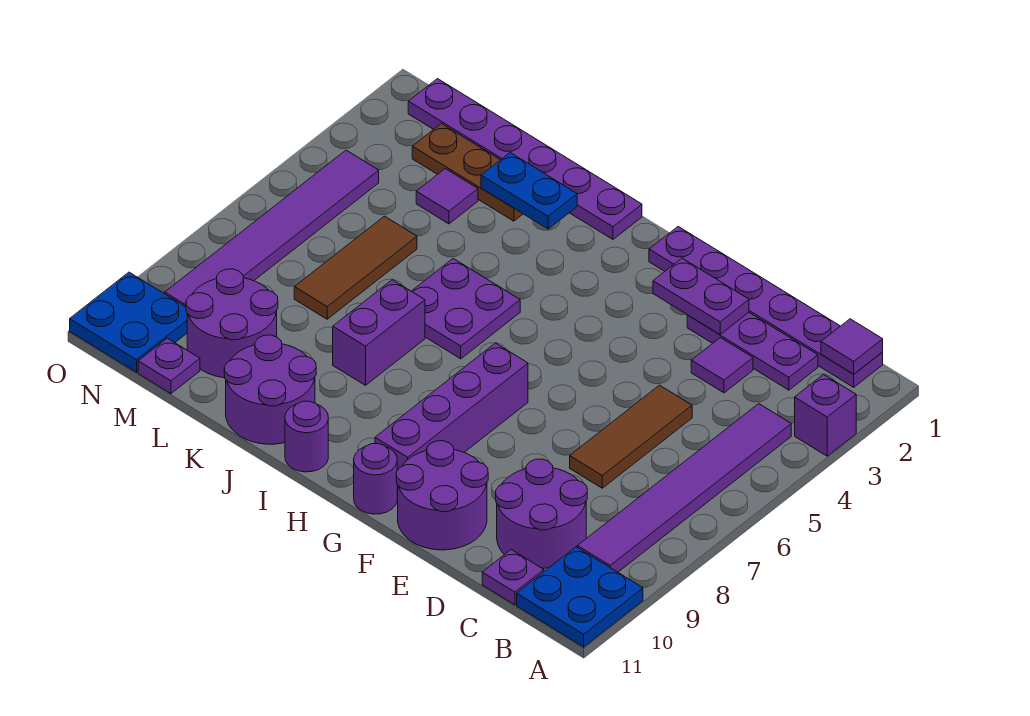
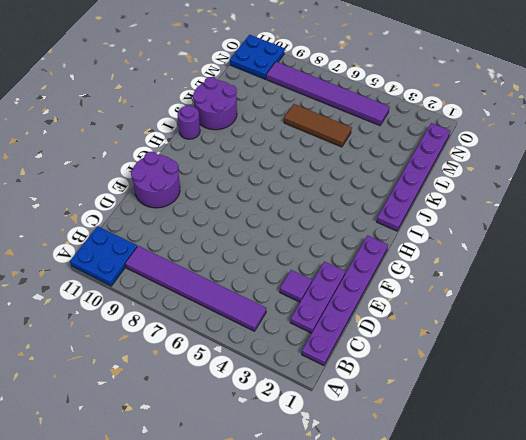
none -> purple 1x1 brick [795,374,856,456]
none -> purple 2x2 round brick [496,459,587,568]
none -> purple 1x1 plate [482,550,544,605]

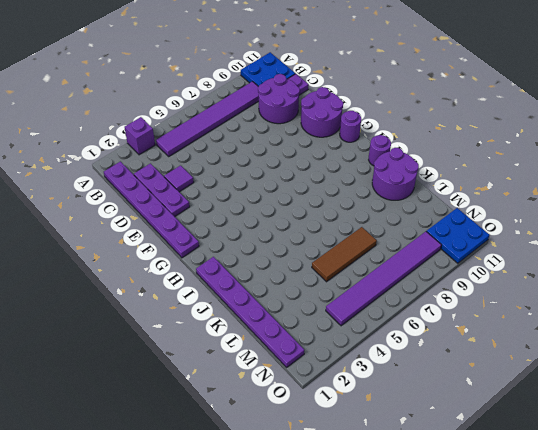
none -> brown 1x3 tile [570,385,692,488]
none -> purple 1x4 brick [375,343,528,490]
none -> purple 2x2 plate [412,259,520,359]

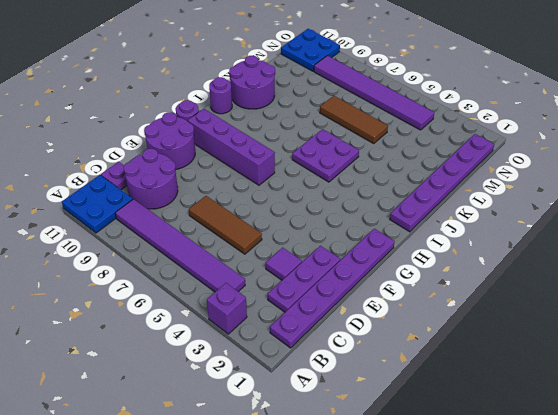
none -> purple 1x2 brick [333,280,425,385]
none -> brown 1x3 plate [412,124,523,221]
none -> purple 1x1 tile [416,169,478,224]

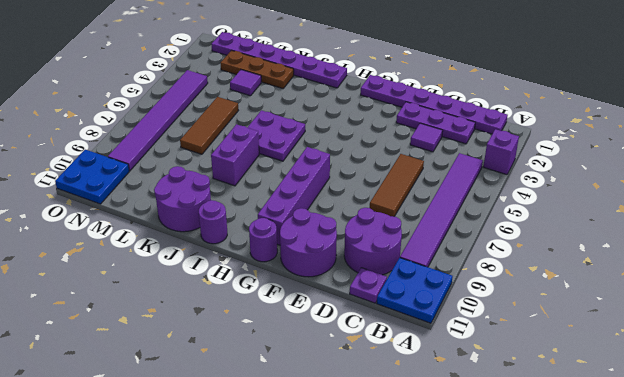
none -> purple 2x2 round brick [186,269,278,378]
none -> purple 1x1 plate [138,338,200,393]
none -> purple 1x1 tile [821,319,883,374]

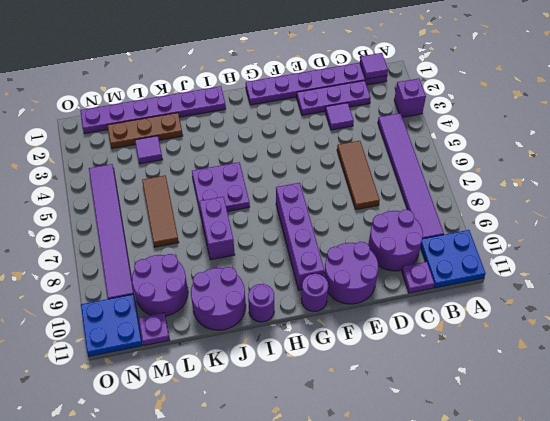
none -> purple 1x2 plate [653,258,749,335]
none -> blue 1x2 plate [481,153,577,229]

